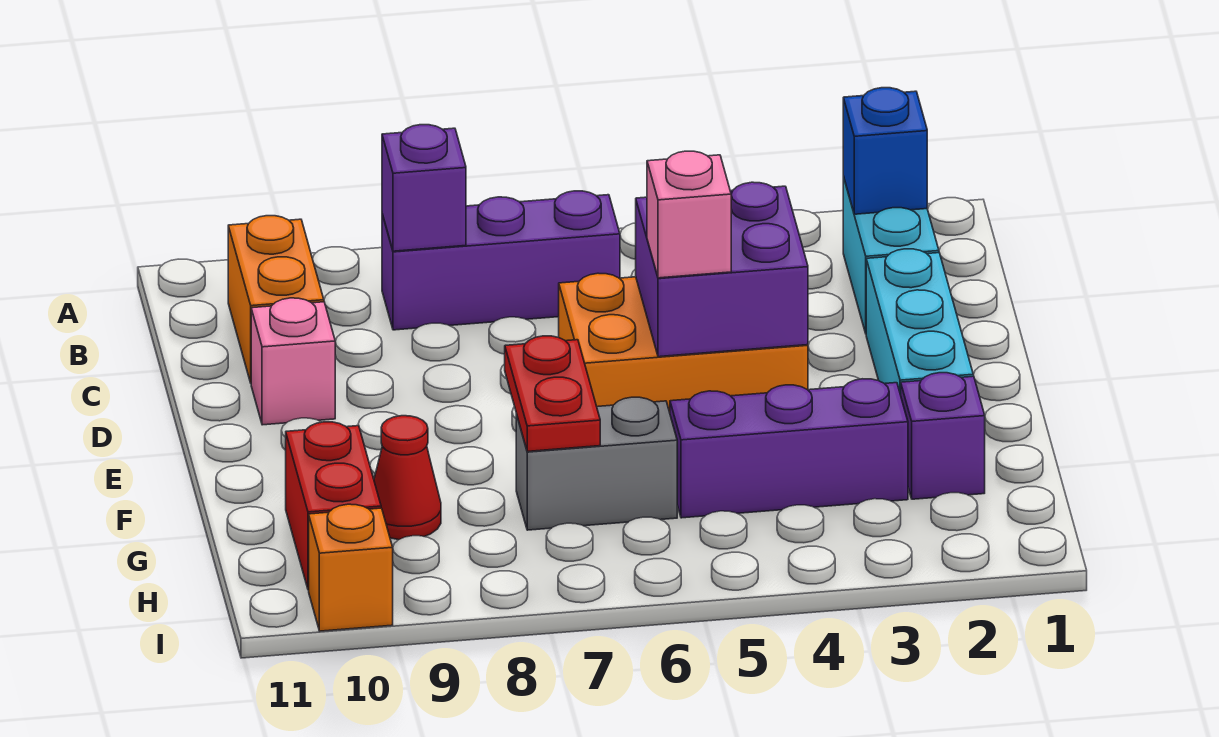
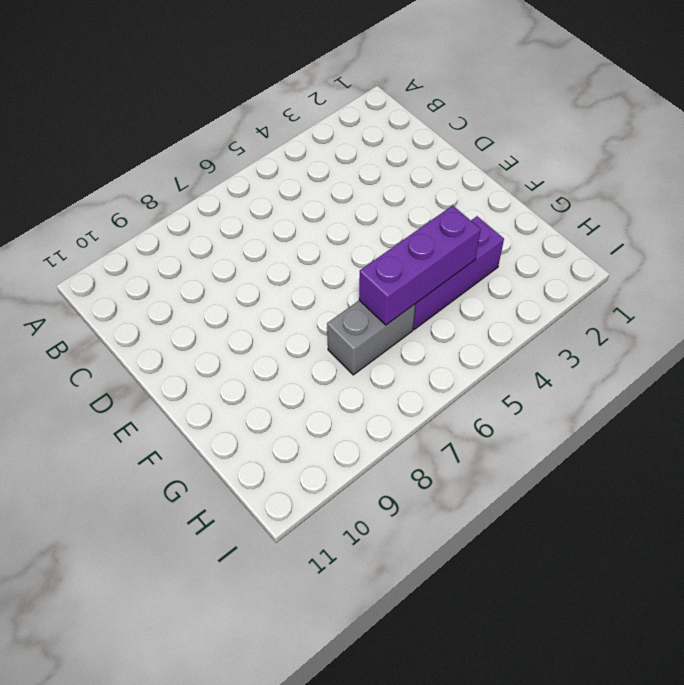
purple 1x3 brick [359,205,481,325] -> purple 1x3 brick moved to [382,191,620,330]
none -> cyan 1x2 brick [843,177,939,333]
none -> orange 1x2 brick [228,216,324,383]
none -> cyan 1x3 brick [866,249,973,395]

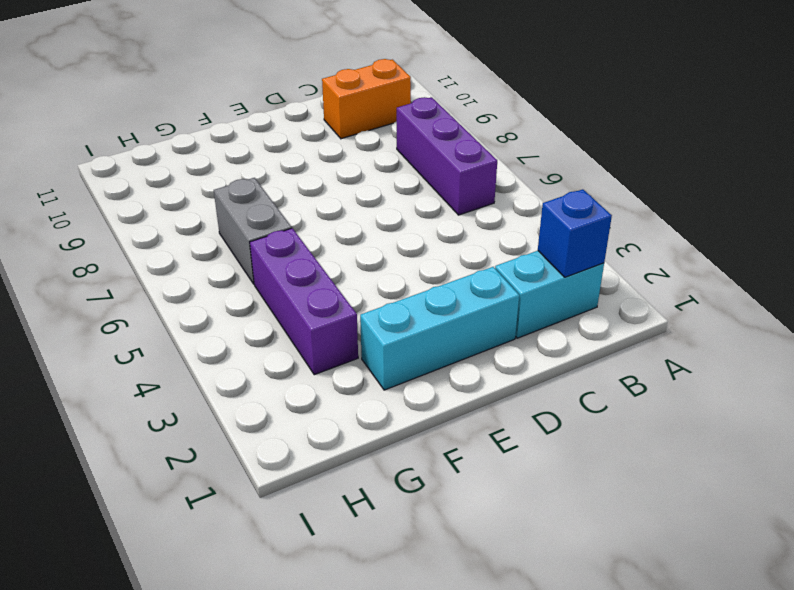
none -> orange 2x3 brick [559,273,808,412]
none -> pink 1x1 brick [251,298,335,425]
none -> purple 1x1 brick [901,373,985,499]

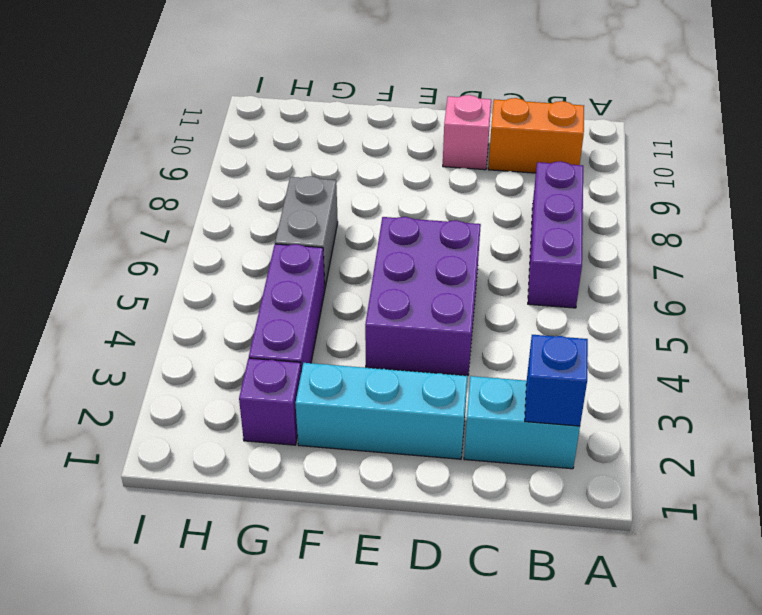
purple 2x3 brick [365,217,481,376] -> orange 2x3 brick [559,273,808,412]
none -> red 1x1 cone [374,416,441,540]
none -> red 1x2 brick [286,422,381,590]
none -> orange 1x1 brick [309,504,393,631]

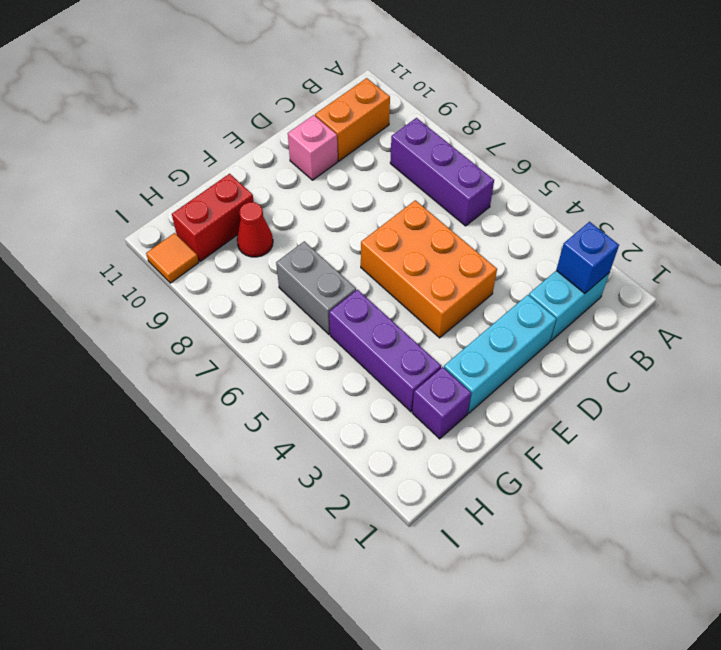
orange 1x1 tile [146,233,199,283] -> orange 1x1 brick [309,504,393,631]
none -> purple 1x1 brick [382,125,466,251]
none -> purple 2x2 brick [636,182,808,357]
none -> red 1x2 plate [505,336,600,451]

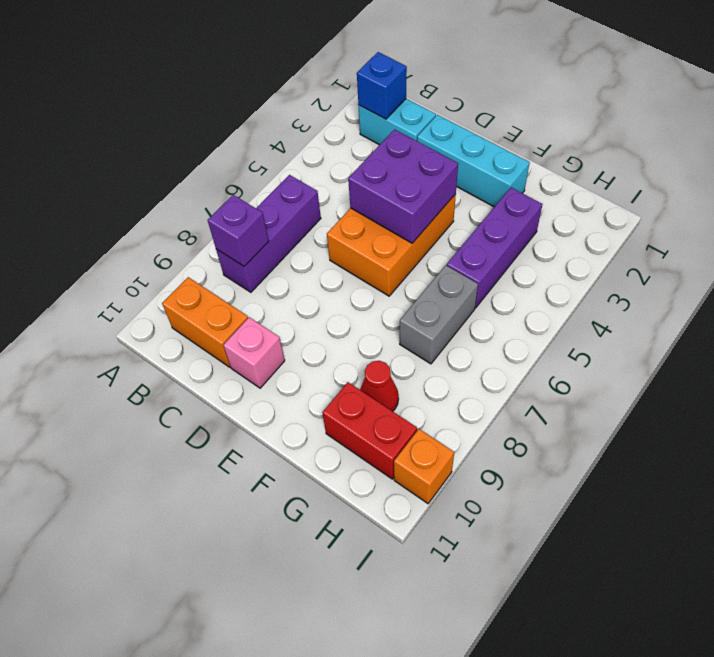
none -> purple 1x1 brick [901,373,985,499]
none -> red 1x2 plate [505,336,600,451]
none -> pink 1x1 brick [647,151,731,278]

